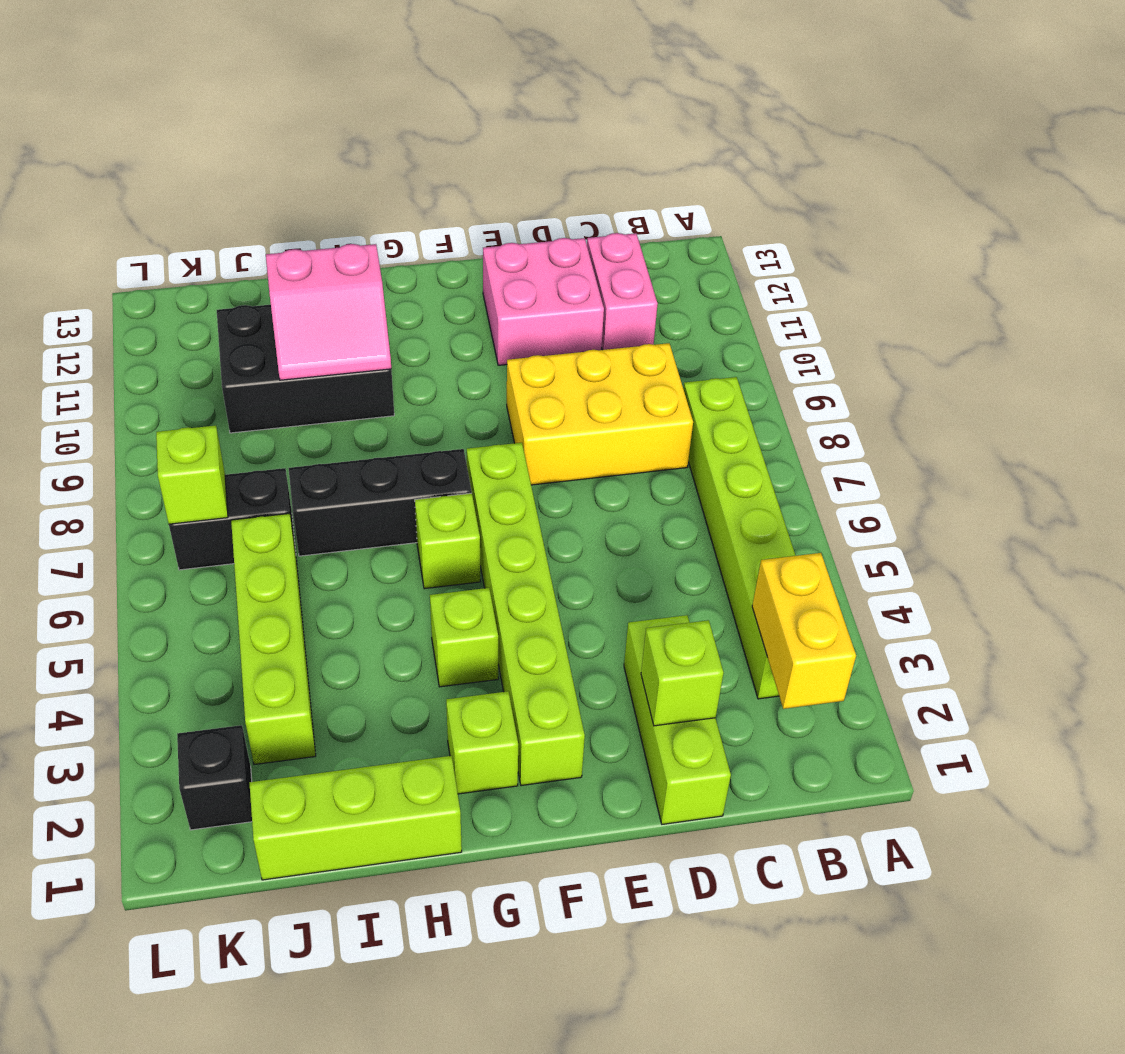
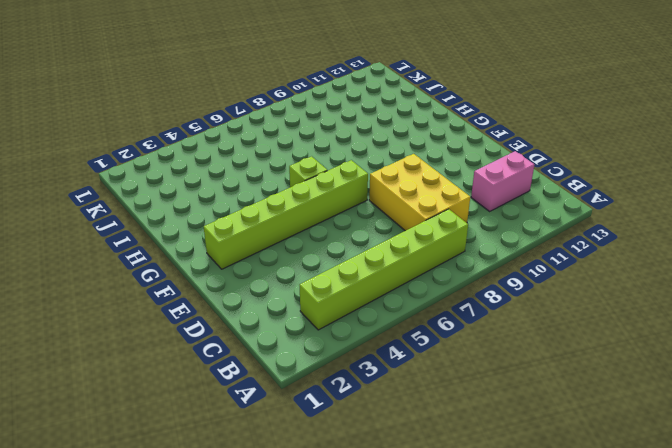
none -> lime 1x3 brick [624,615,731,824]
none -> pink 2x2 brick [483,238,604,365]
none -> lime 1x1 brick [446,691,518,794]

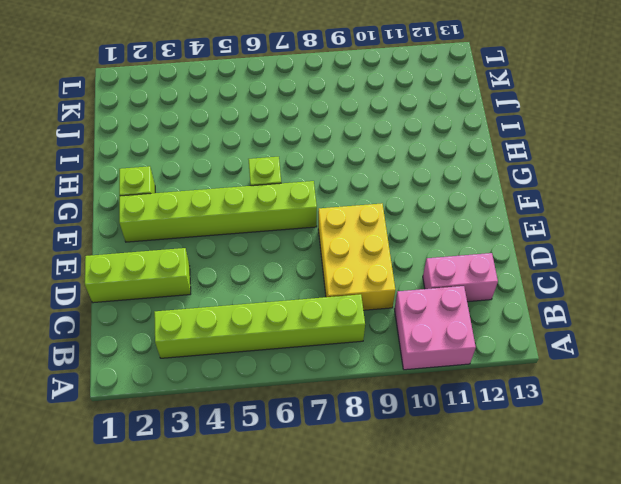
pink 2x2 brick [394,286,476,370] -> pink 2x2 brick moved to [483,238,604,365]
none -> lime 1x1 brick [430,588,498,687]
none -> black 1x3 brick [289,449,472,556]
none -> lime 1x3 brick [250,756,462,880]

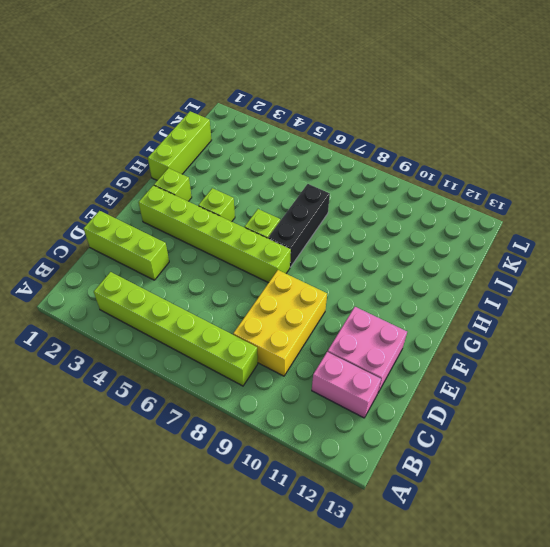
none -> black 2x3 brick [217,305,394,433]
none -> lime 1x4 brick [231,514,316,764]
none -> black 1x2 brick [169,468,296,570]

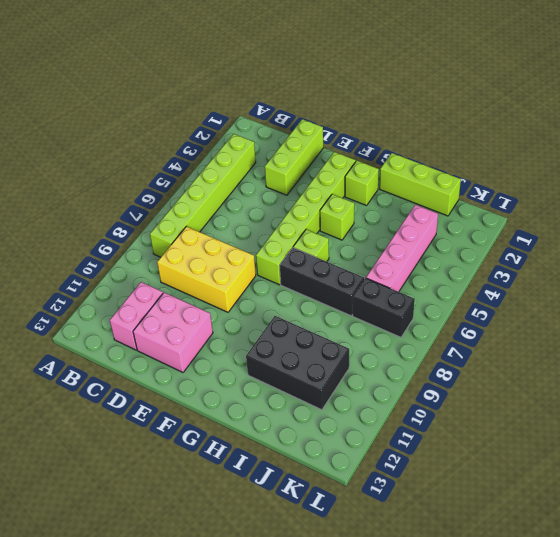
pink 1x4 brick [366,205,438,292] -> lime 1x4 brick [231,514,316,764]
none -> black 1x1 brick [177,725,252,830]
none -> yellow 1x2 brick [752,553,856,709]
none -> lime 1x1 brick [641,620,724,726]

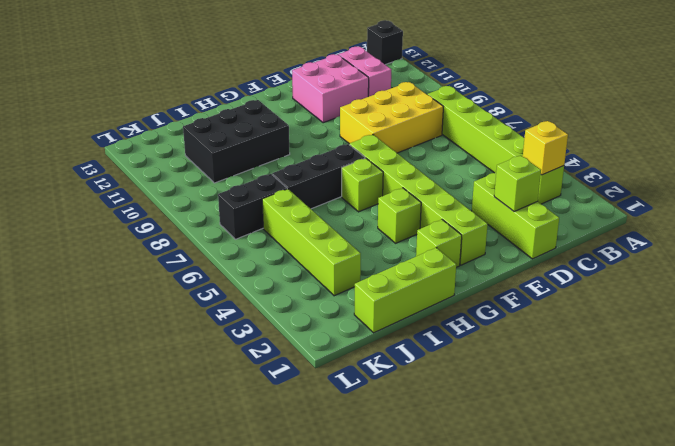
black 1x1 brick [367,20,403,65] -> black 1x1 brick moved to [177,725,252,830]
yellow 1x1 brick [523,121,568,175] -> yellow 1x2 brick [752,553,856,709]
none -> pink 2x2 slope [266,244,391,380]
none -> lime 1x1 brick [156,426,228,524]

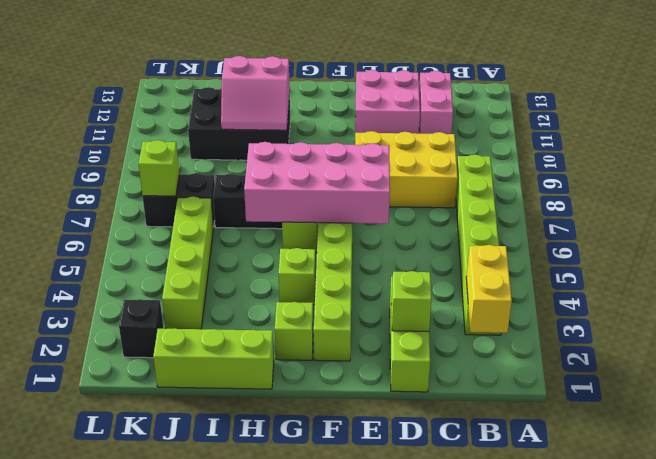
pink 2x4 brick [244,142,390,224] -> none

